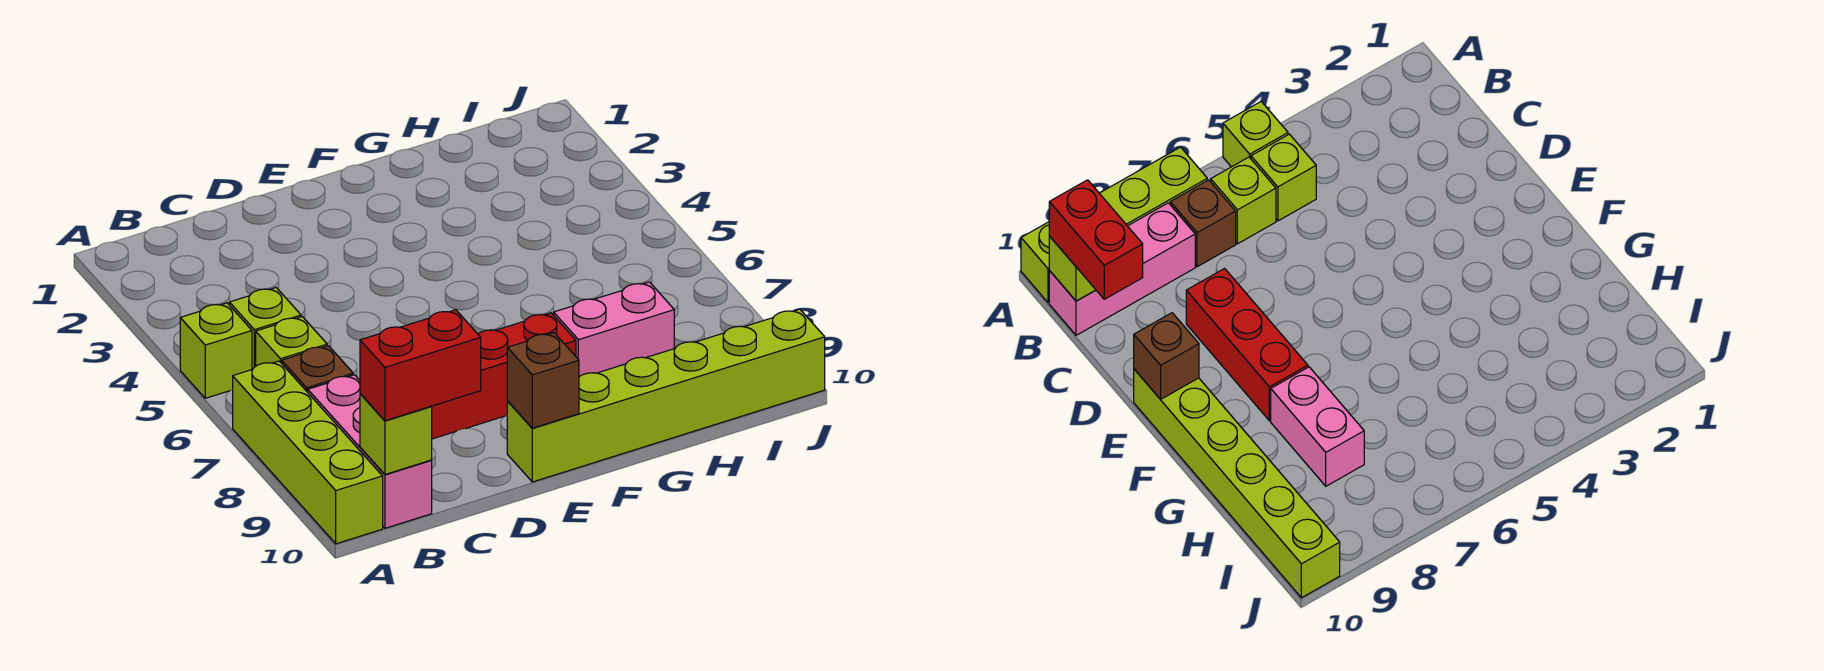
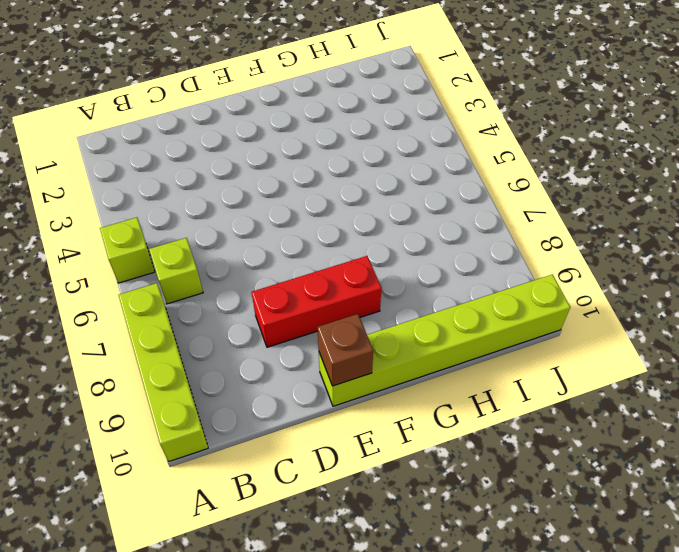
none -> lime 1x1 brick [229,288,301,370]
none -> brown 1x1 brick [282,346,353,392]
none -> pink 1x3 brick [308,375,432,528]

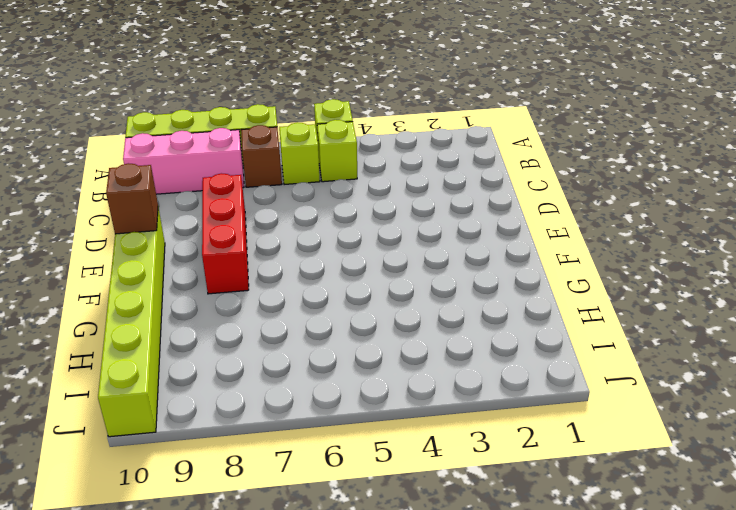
none -> pink 1x2 brick [554,282,674,377]
none -> lime 1x1 brick [360,394,432,474]
none -> red 1x2 brick [360,310,481,421]

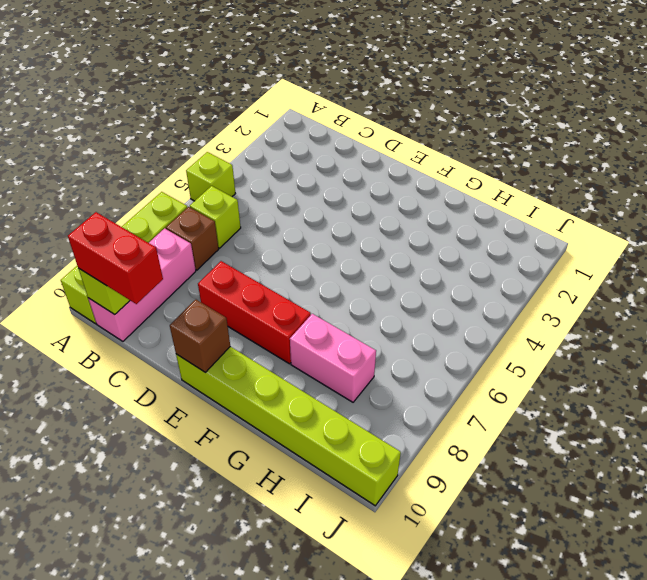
none -> lime 1x1 brick [229,288,301,370]

